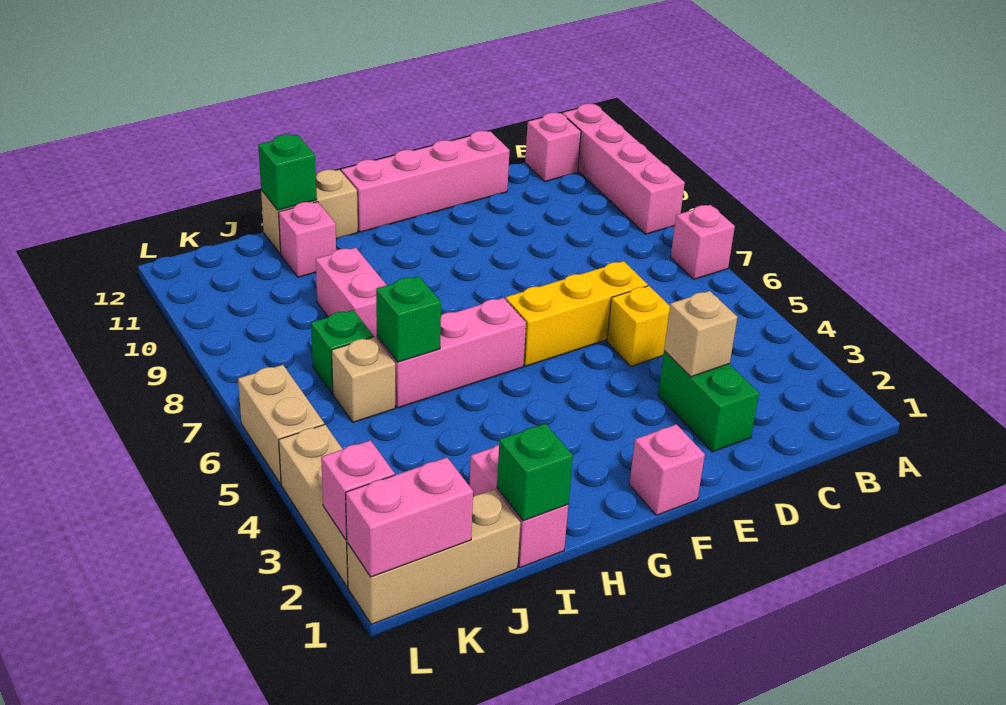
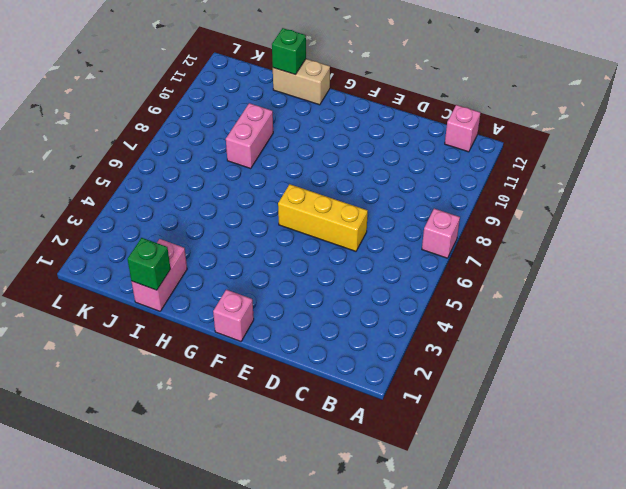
none -> pink 1x4 brick [563,104,685,234]
none -> green 1x2 brick [658,351,759,452]
none -> yellow 1x1 brick [607,286,670,366]

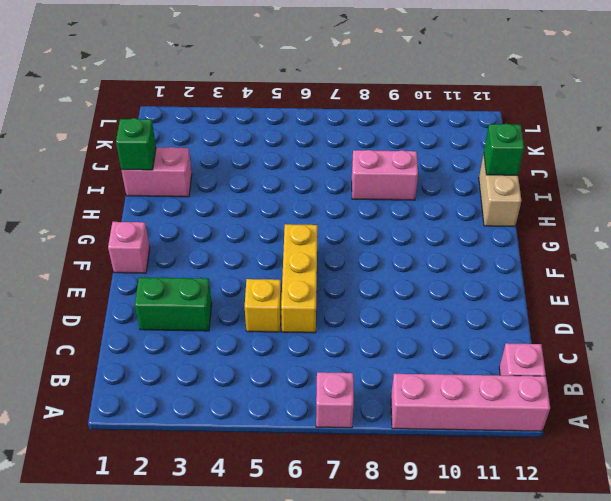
none -> pink 1x4 brick [341,131,510,232]
none -> pink 1x3 brick [377,298,526,408]
none -> pink 1x1 brick [279,202,336,277]

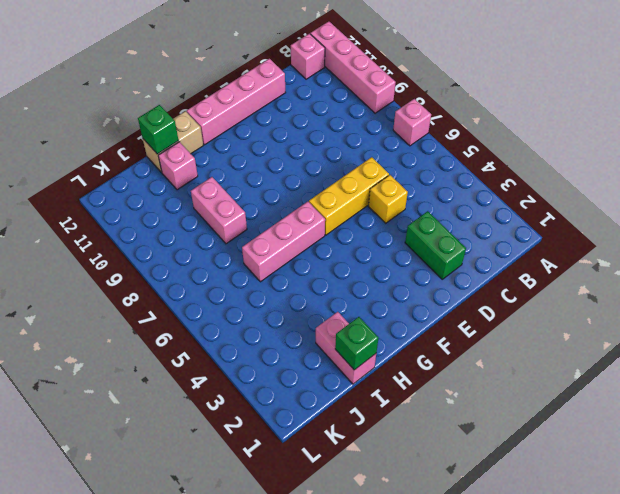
none -> pink 1x1 brick [629,424,705,515]
none -> tan 1x3 brick [347,489,520,624]
none -> tan 1x1 brick [332,337,395,422]

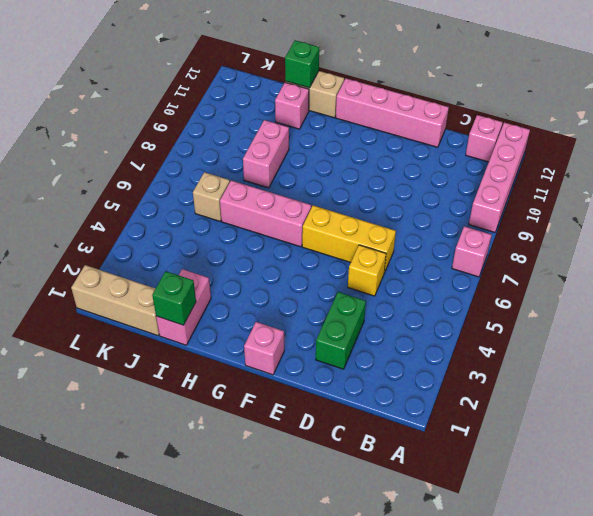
none -> green 1x1 brick [311,310,374,394]
none -> tan 1x3 brick [279,425,348,587]
none -> tan 1x2 brick [238,365,324,484]

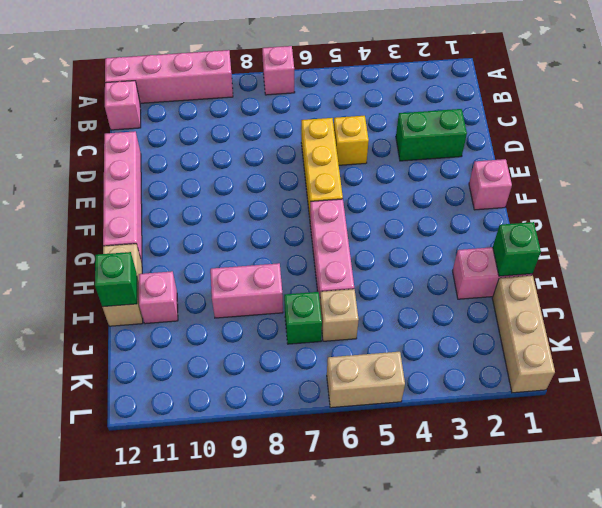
none -> tan 1x3 brick [279,425,348,587]
none -> tan 1x1 brick [664,291,737,377]
none -> green 1x1 brick [376,276,441,362]

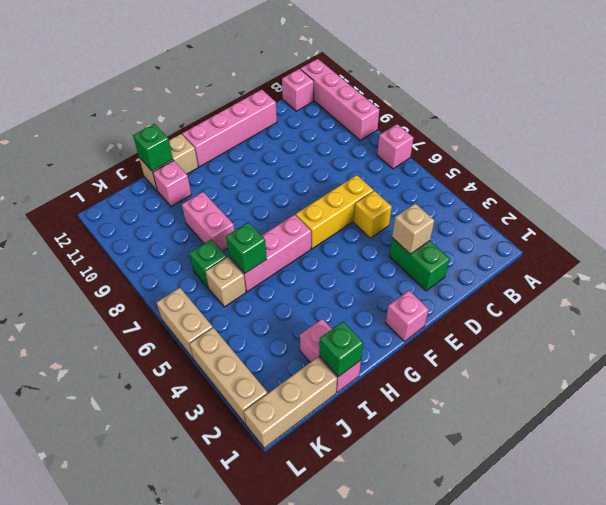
none -> pink 1x2 brick [346,457,473,577]
none -> pink 1x1 brick [321,440,395,540]

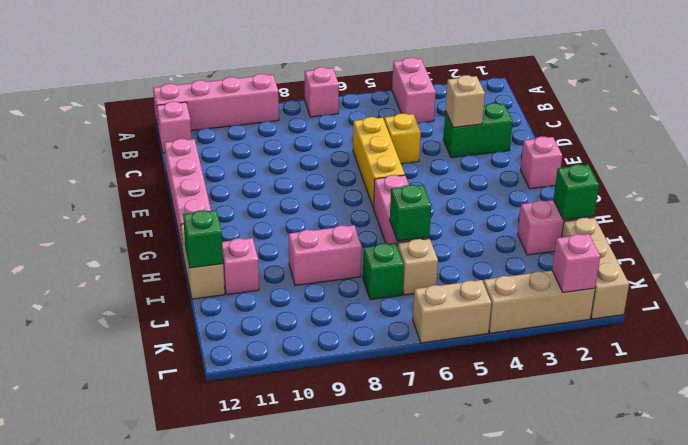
pink 1x2 brick [392,58,436,123] -> pink 1x2 brick moved to [346,457,473,577]

